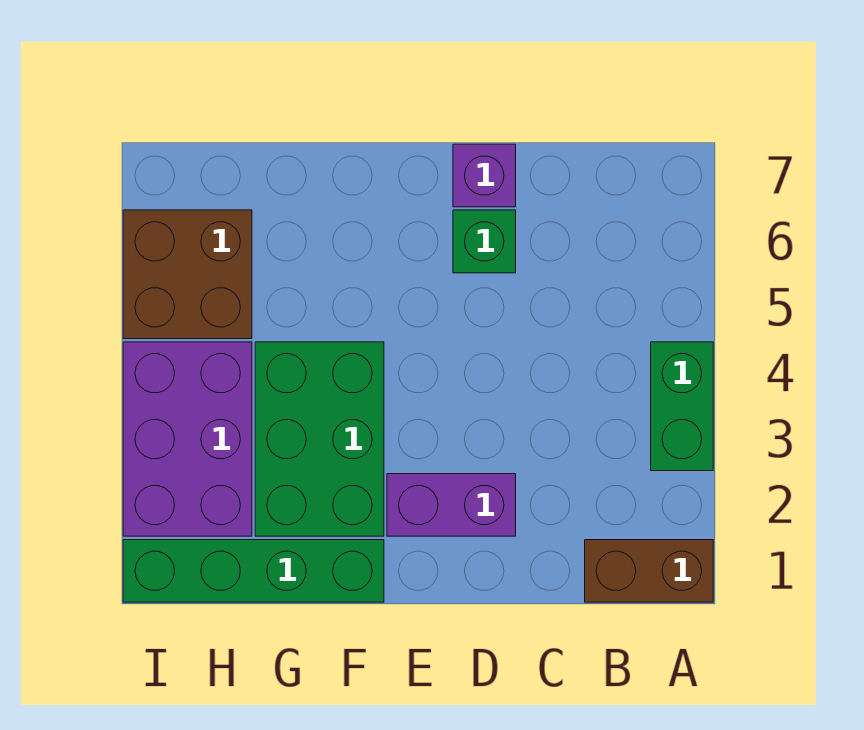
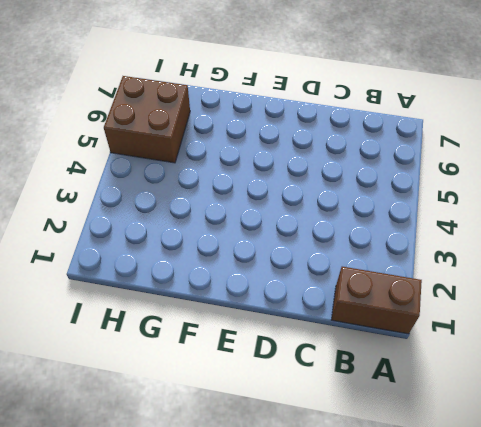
none -> green 1x2 brick [651,342,713,471]
none -> purple 1x2 brick [387,474,516,536]

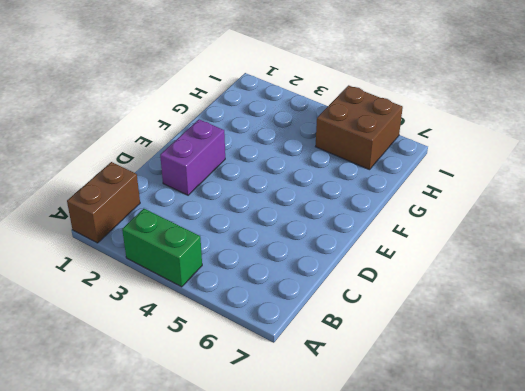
none -> green 1x1 brick [453,210,516,273]
none -> purple 1x1 brick [453,144,516,207]

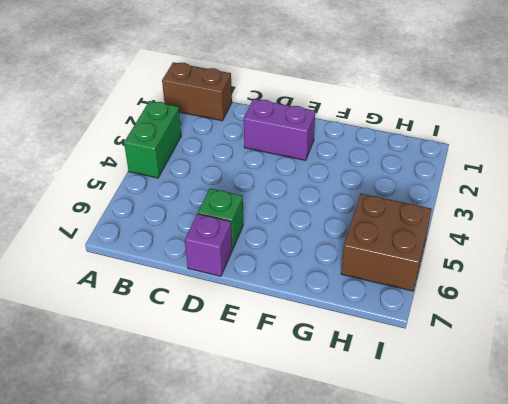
none -> green 1x4 brick [123,540,384,602]
none -> green 2x3 brick [255,342,384,536]

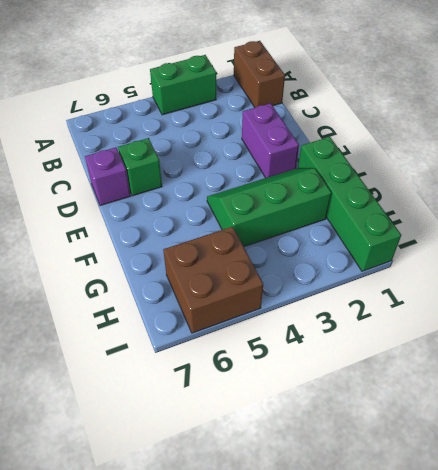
green 2x3 slope [207,168,331,247] -> green 2x3 brick [255,342,384,536]
none -> purple 2x3 brick [123,342,252,536]

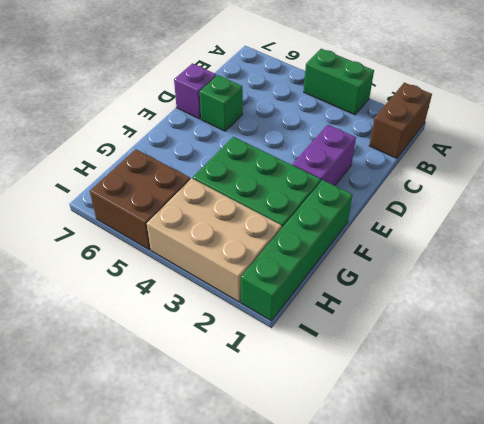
tan 2x3 brick [147,178,282,302] -> purple 2x3 brick [123,342,252,536]

